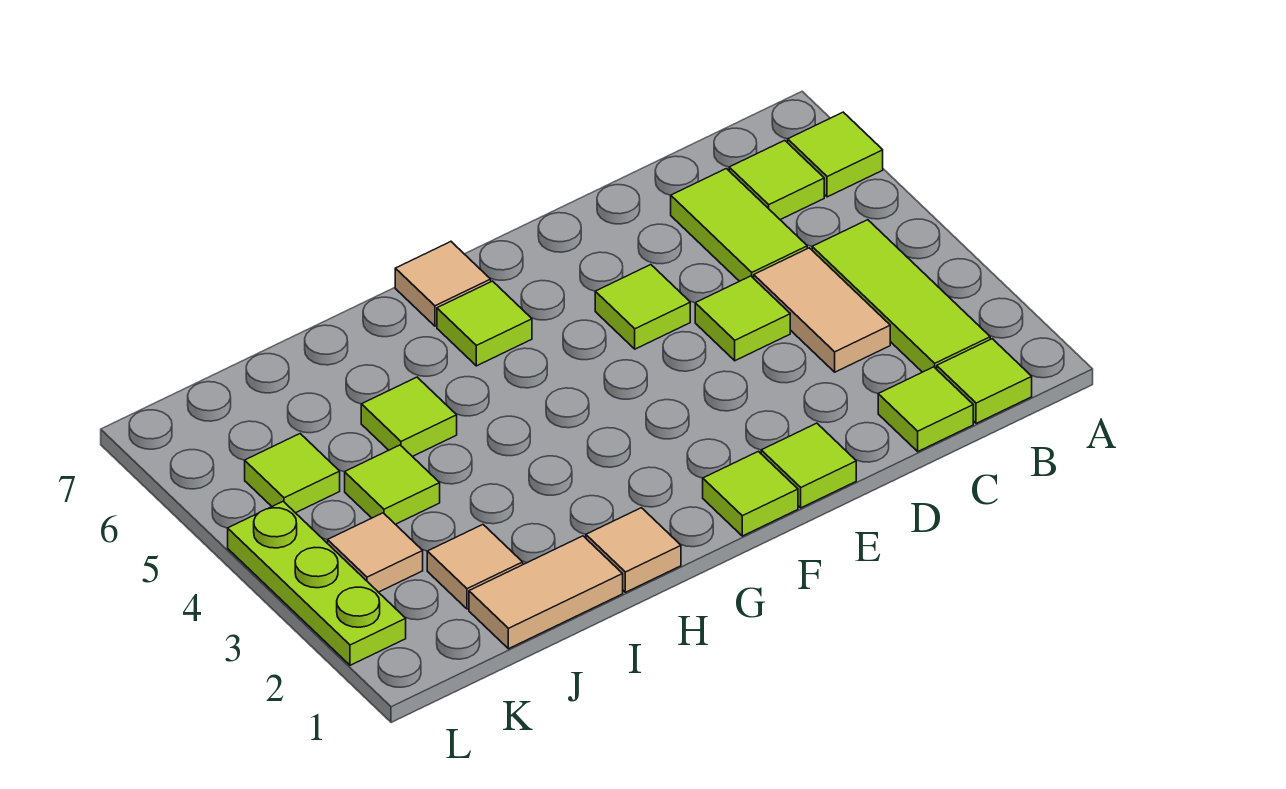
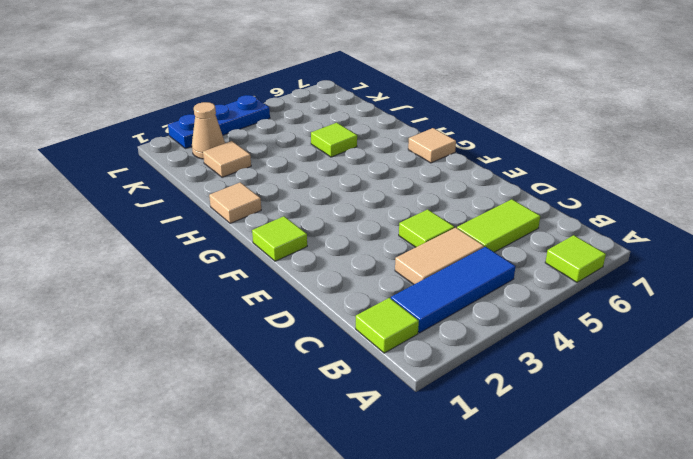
blue 1x3 tile [391,247,516,333] -> lime 1x3 tile [812,220,990,372]
tan 1x1 cone [192,102,225,159] -> none
blue 1x3 plate [168,95,270,149] -> lime 1x3 plate [228,501,406,665]
none -> lime 1x1 tile [729,140,824,220]
none -> lime 1x1 tile [878,367,973,451]
none -> lime 1x1 tile [761,423,856,508]

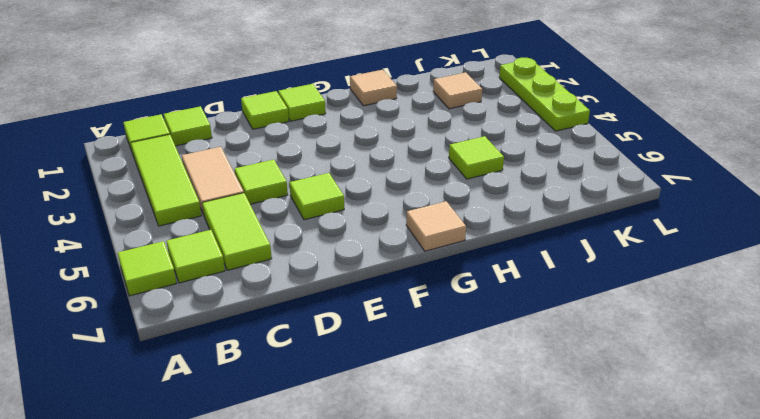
none -> lime 1x1 tile [437,281,532,366]
none -> tan 1x2 tile [469,536,623,649]
none -> lime 1x1 tile [345,445,440,524]

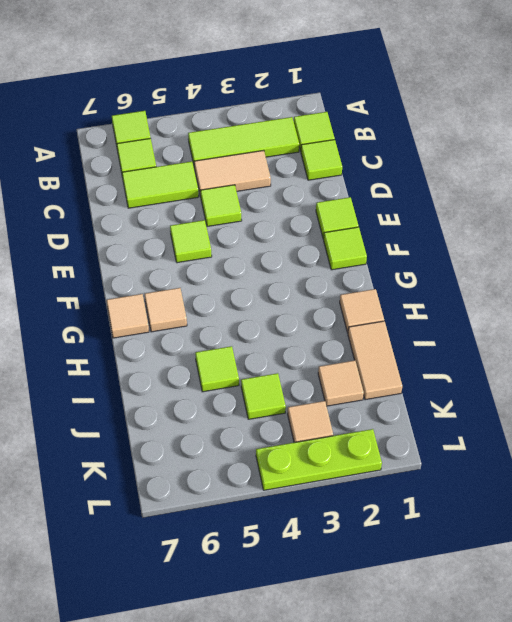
tan 1x1 tile [145,288,187,332] -> lime 1x1 tile [437,281,532,366]
none -> lime 1x1 tile [245,434,340,513]

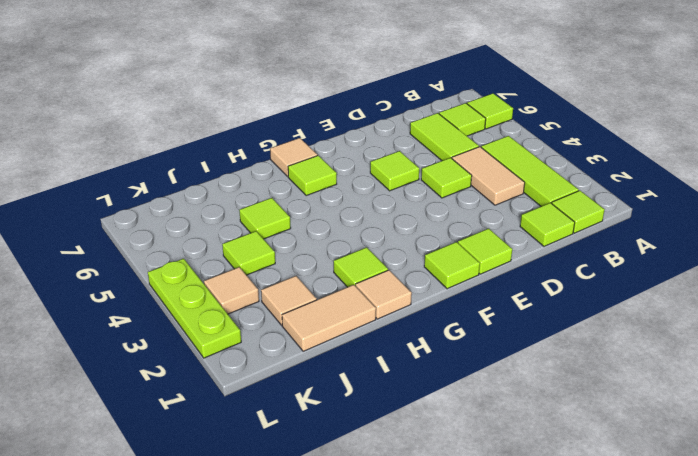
lime 1x1 tile [334,247,388,287] -> lime 1x1 tile moved to [245,434,340,513]

